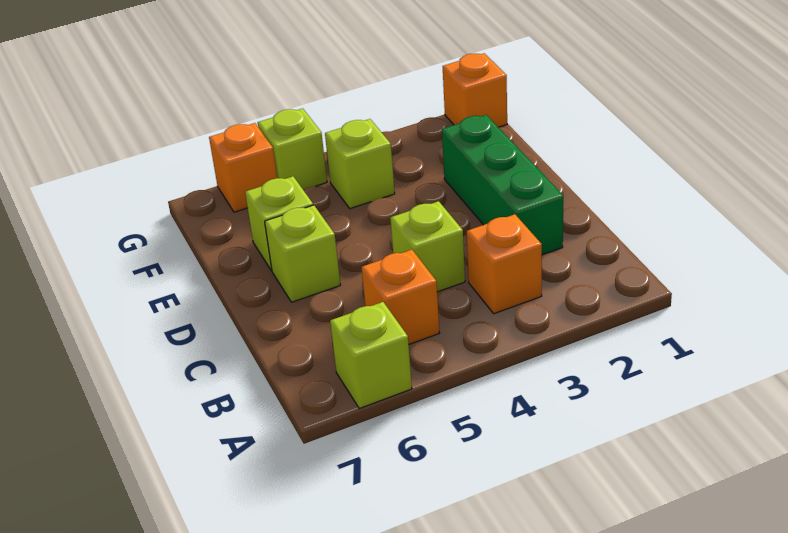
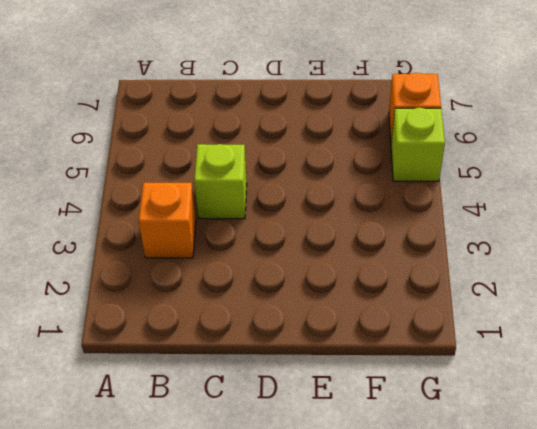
none -> lime 1x1 brick [330,302,412,408]
none -> orange 1x1 brick [361,250,439,345]

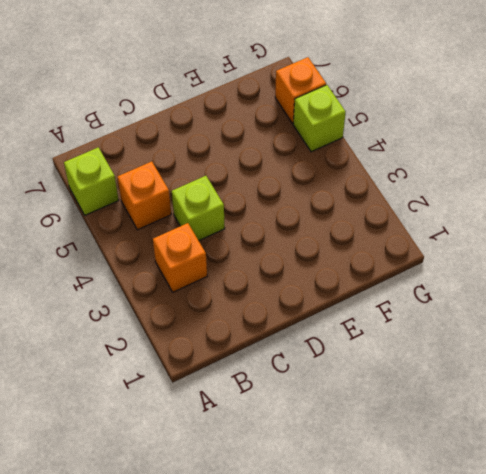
none -> green 1x3 brick [442,115,563,255]
none -> lime 1x1 brick [265,205,340,302]

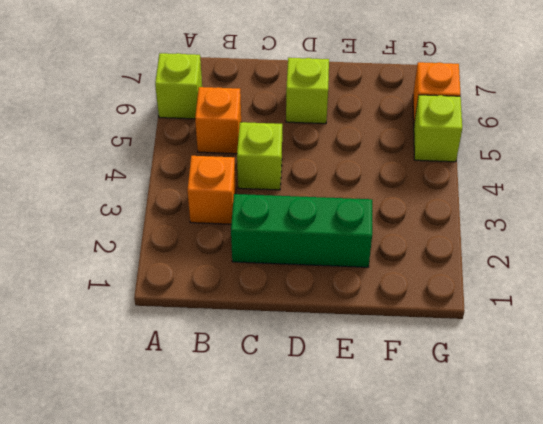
none -> lime 1x1 brick [245,176,313,271]
none -> lime 1x1 brick [325,119,395,209]

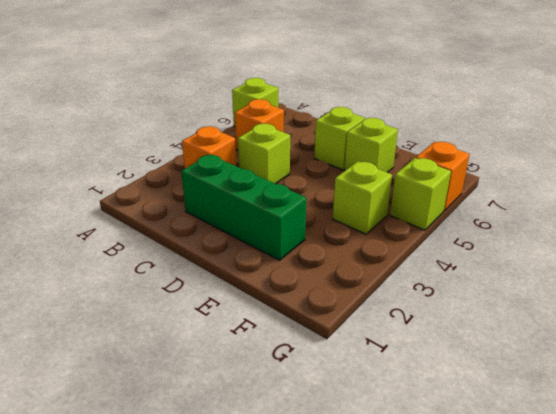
none -> orange 1x1 brick [443,53,507,127]

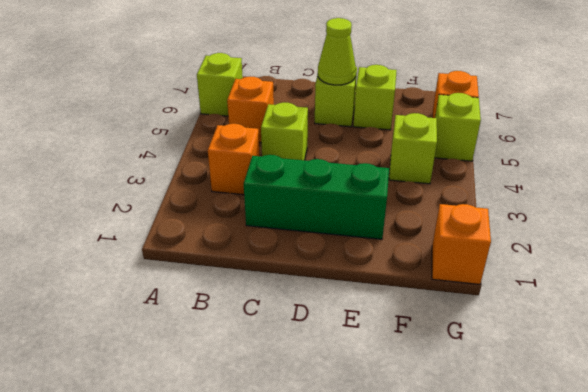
lime 1x1 cone [318,18,356,85] -> none

